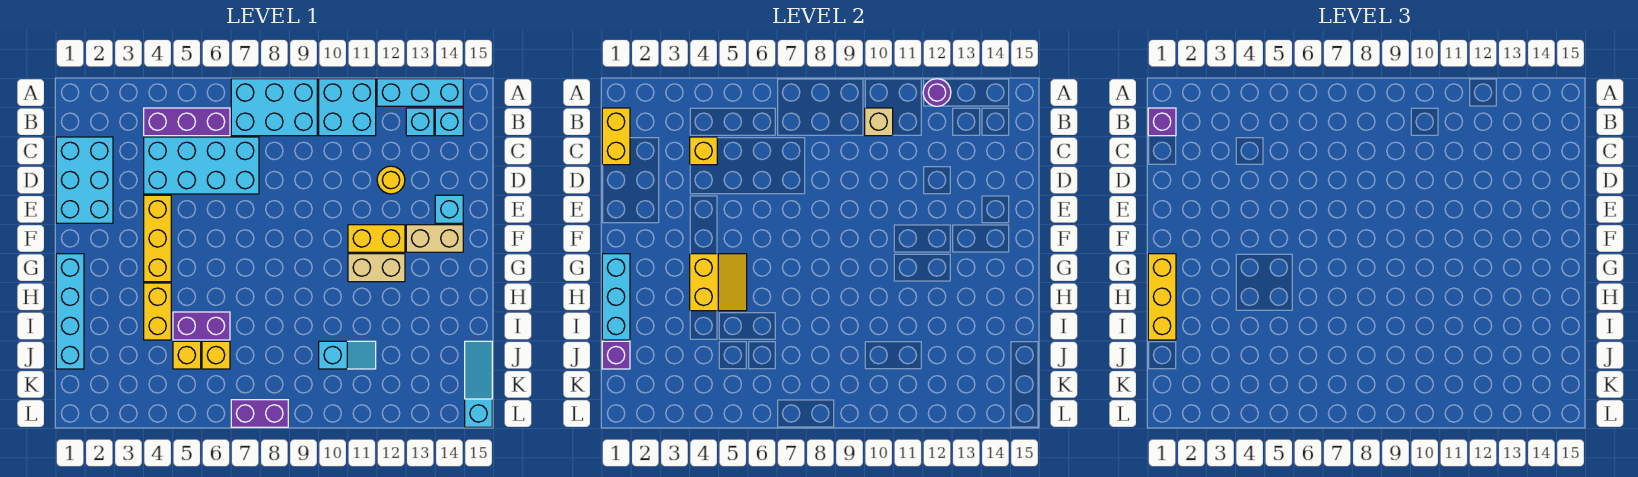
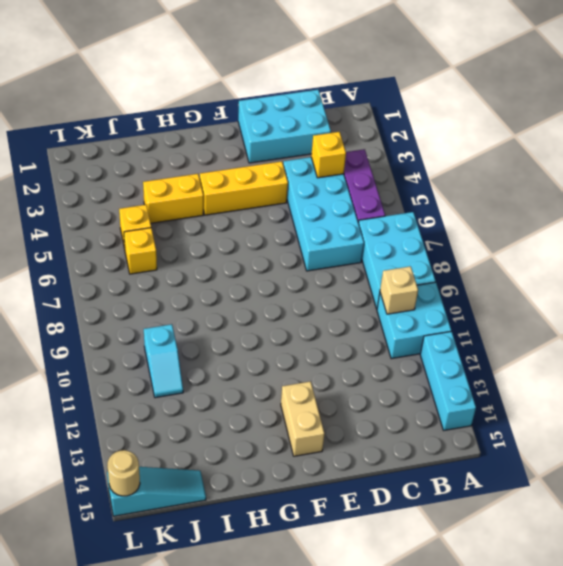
tan 1x1 round brick [108,450,140,496] -> none
none -> cyan 1x1 brick [406,108,434,136]
none -> cyan 1x1 brick [435,108,463,136]
none -> yellow 1x1 round brick [377,166,405,194]
none -> cyan 1x1 brick [435,195,463,223]

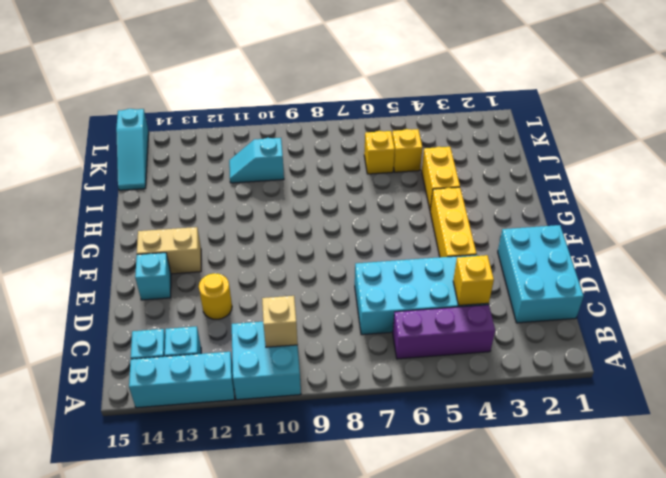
none -> cyan 2x3 brick [231,79,317,136]
none -> yellow 1x2 brick [348,225,405,252]
none -> cyan 1x4 brick [56,254,84,369]
none -> tan 1x2 brick [348,254,405,282]

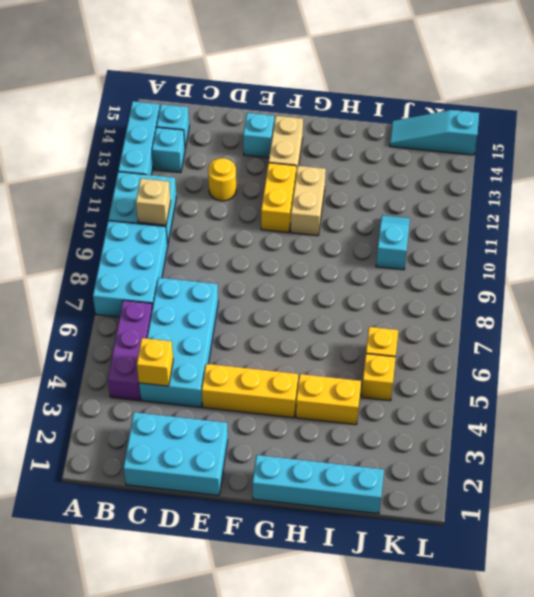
none -> purple 1x2 brick [173,312,230,340]
none -> purple 1x2 brick [231,400,288,427]
none -> purple 1x1 round brick [923,79,951,106]
none -> yellow 1x2 brick [602,108,630,165]

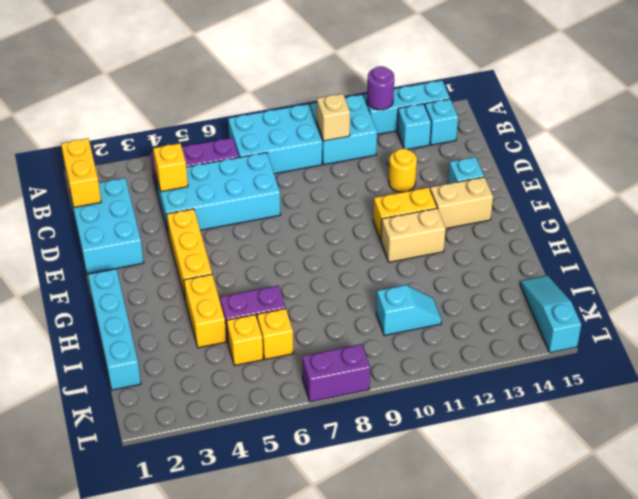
none -> cyan 1x3 brick [602,254,630,340]
none -> yellow 2x2 slope [690,254,747,311]
none -> purple 1x1 brick [602,341,630,369]
none -> purple 1x1 brick [1148,108,1176,136]

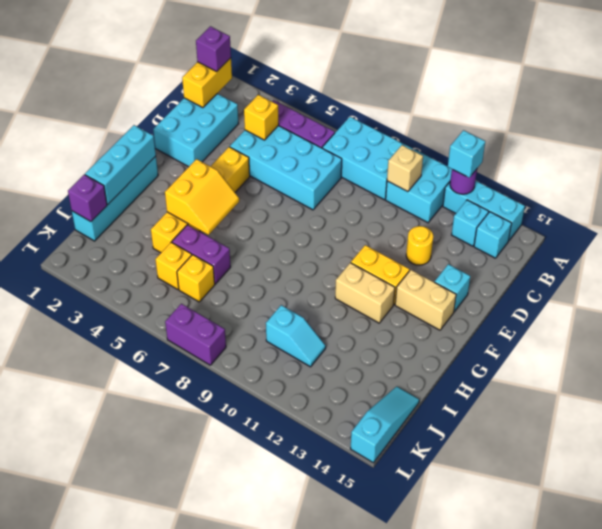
cyan 1x1 brick [448,130,485,177] -> none
none -> yellow 1x3 brick [1148,254,1176,340]

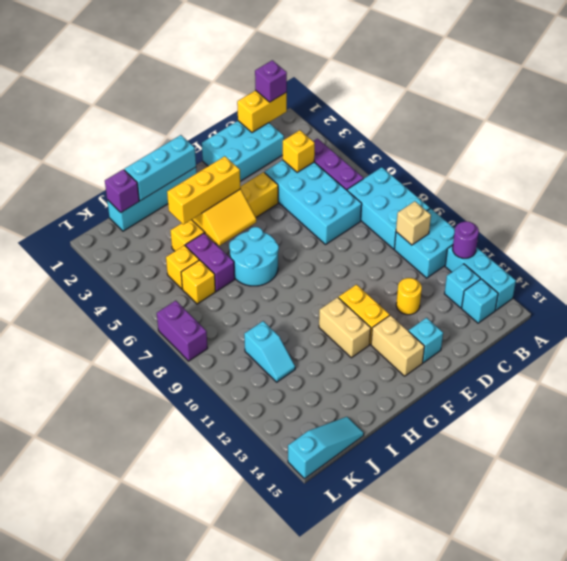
yellow 1x3 brick [167,156,240,224] -> yellow 1x3 brick moved to [1148,254,1176,340]
cyan 2x2 round brick [229,227,279,286] -> none

